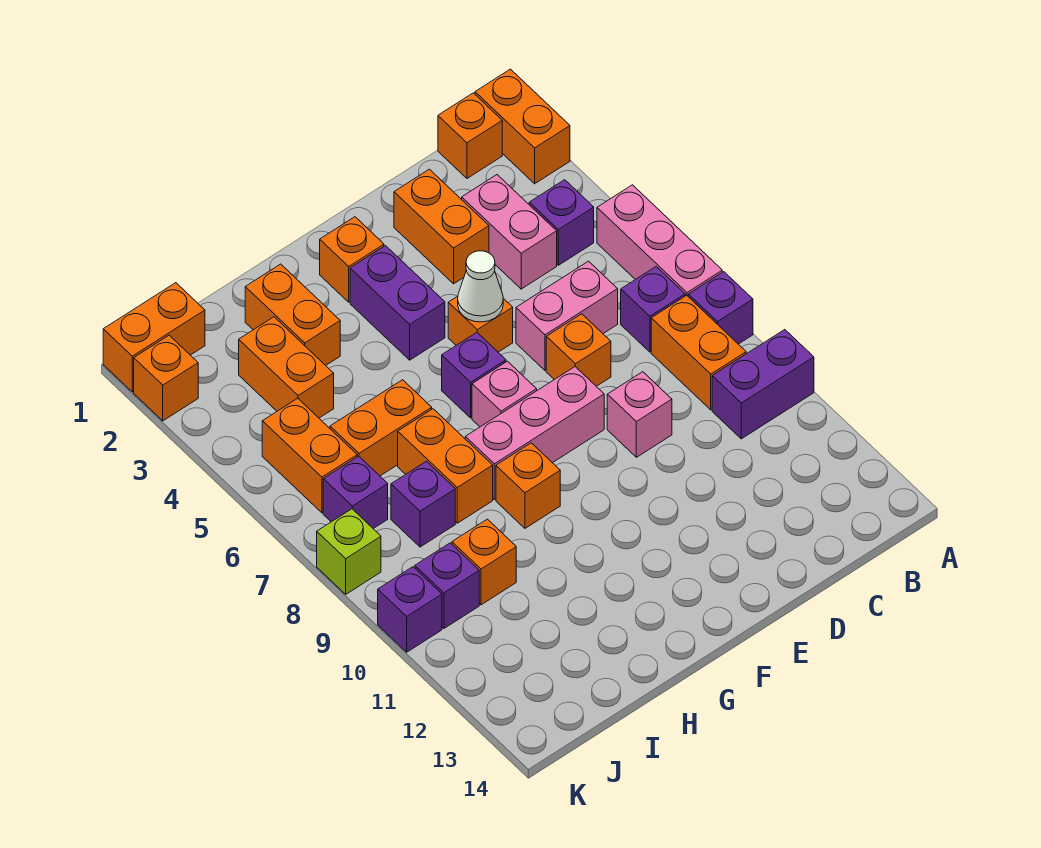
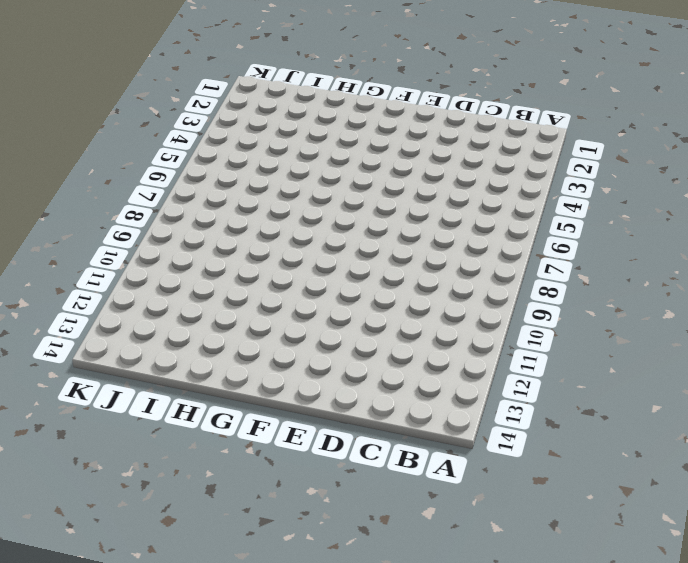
none -> orange 1x2 brick [475,69,570,184]
none -> pink 1x3 brick [597,185,722,296]
none -> purple 1x1 brick [688,272,753,344]
none -> purple 1x2 brick [712,330,814,439]

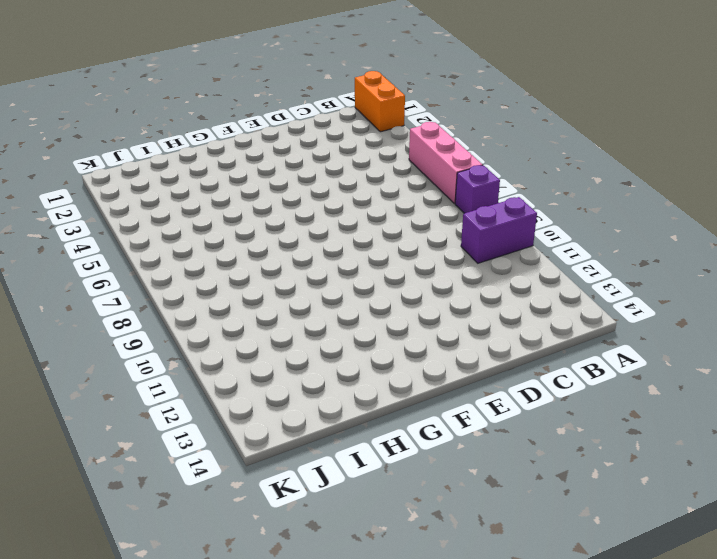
none -> orange 1x1 brick [438,93,502,178]
none -> purple 1x1 brick [529,180,594,265]
none -> purple 1x1 brick [621,267,685,352]
none -> orange 1x2 brick [651,295,746,410]

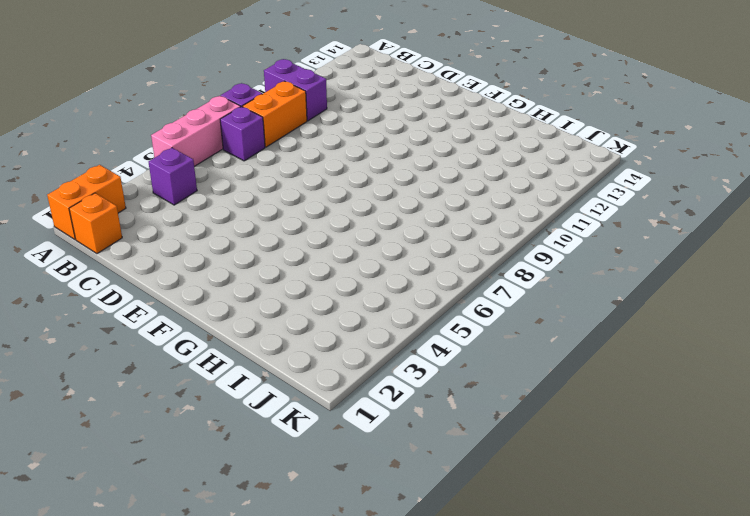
none -> pink 1x2 brick [462,175,557,289]
none -> pink 1x2 brick [516,261,618,371]
none -> orange 1x2 brick [394,169,489,284]
none -> orange 1x1 brick [546,314,611,386]

